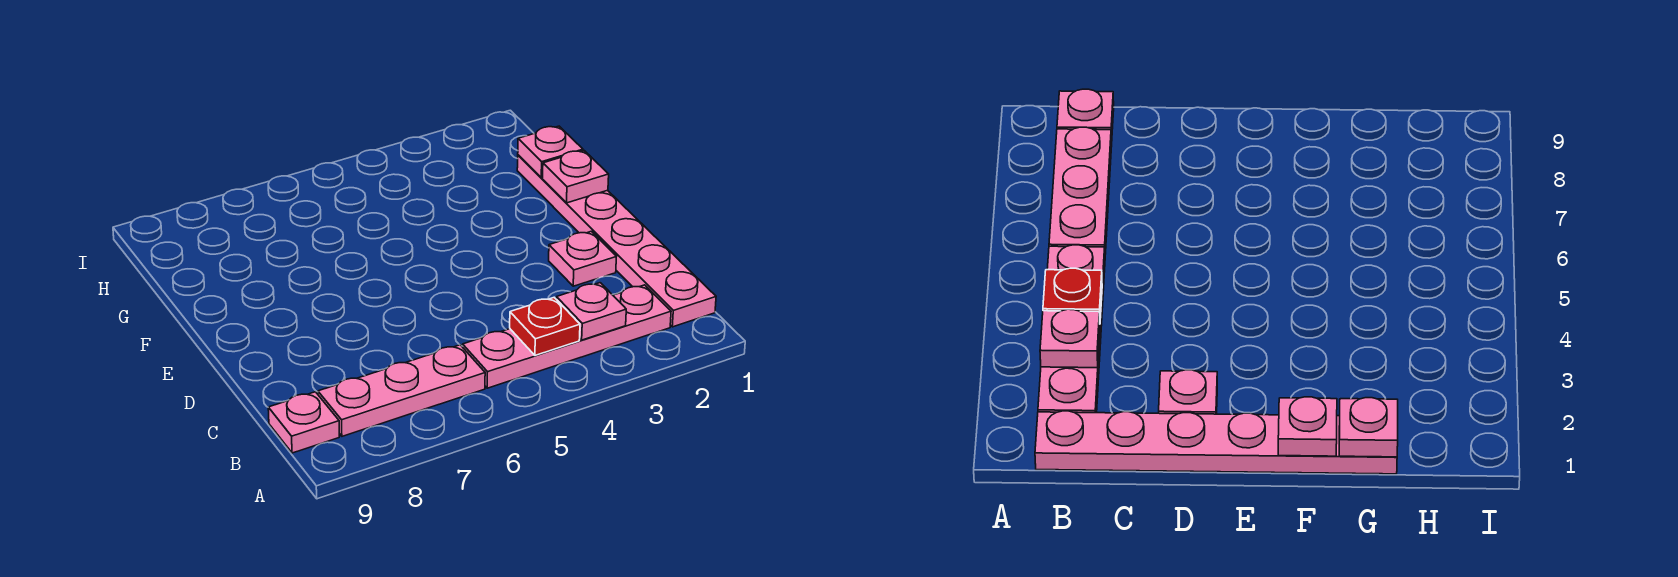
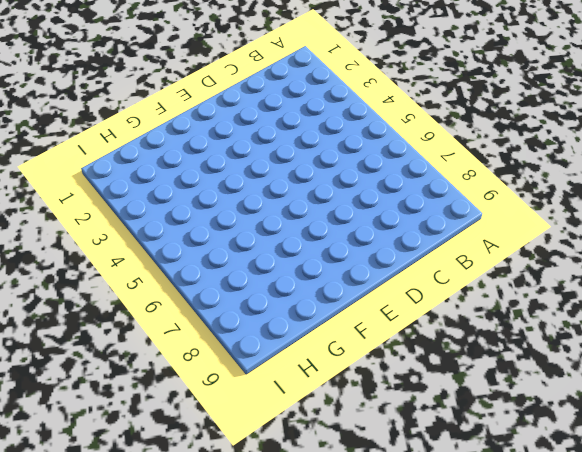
none -> pink 1x6 plate [517,155,716,327]
none -> pink 1x4 plate [463,285,671,388]

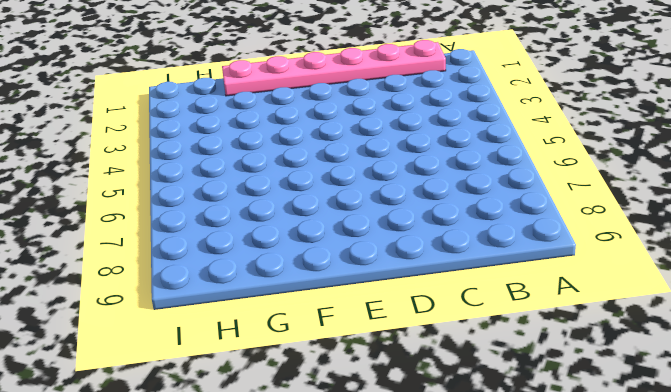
none -> pink 1x4 plate [463,285,671,388]
none -> pink 1x3 plate [318,345,485,436]

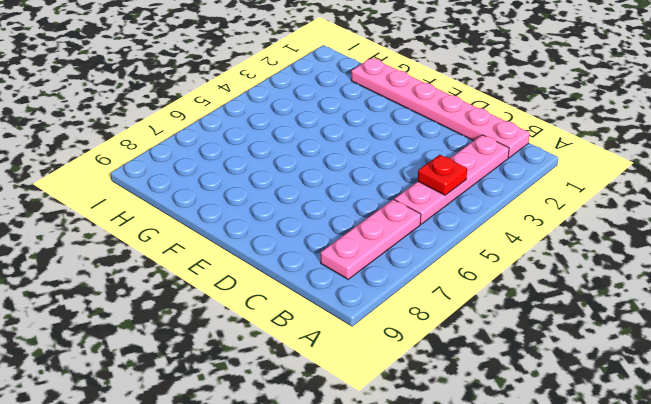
none -> pink 1x1 plate [268,392,339,453]
none -> pink 1x1 plate [549,231,616,286]

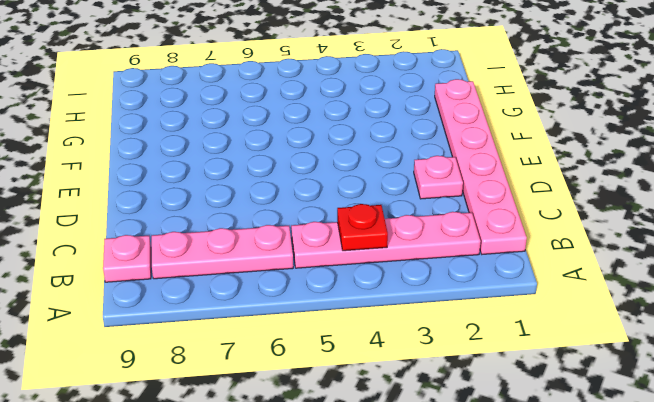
none -> pink 1x1 plate [556,283,626,340]
none -> pink 1x1 plate [542,151,609,203]

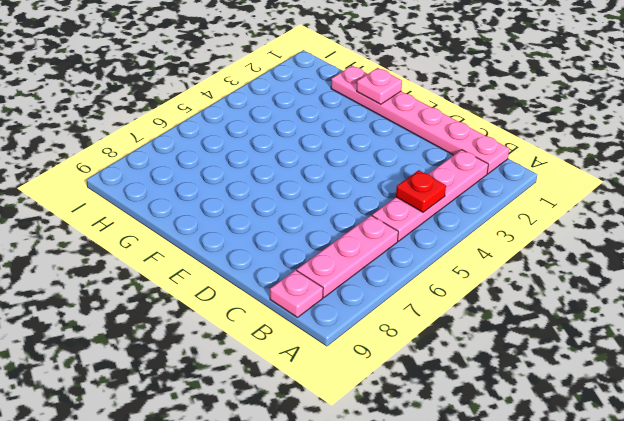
none -> pink 1x1 plate [549,231,616,286]
none -> pink 1x1 plate [556,283,626,340]

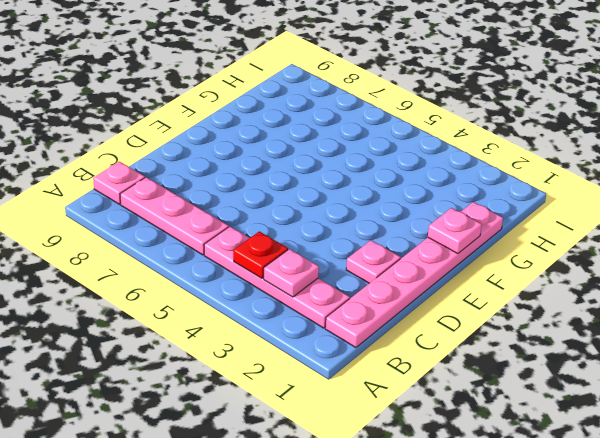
none -> pink 1x1 plate [518,126,583,178]

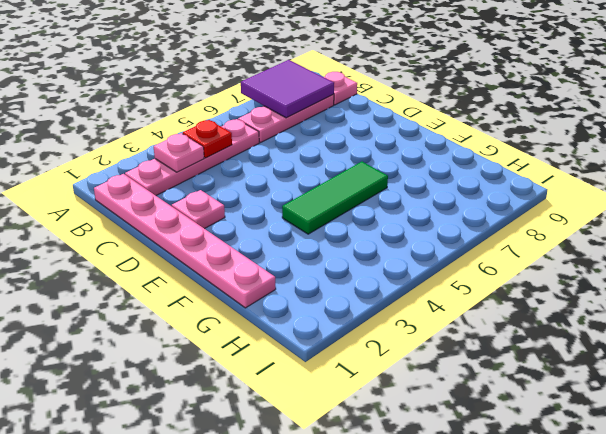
purple 2x2 tile [241,60,334,118] -> none
green 1x3 tile [282,162,388,234] -> none
none -> pink 1x1 plate [542,151,609,203]
none -> pink 1x1 plate [518,126,583,178]

